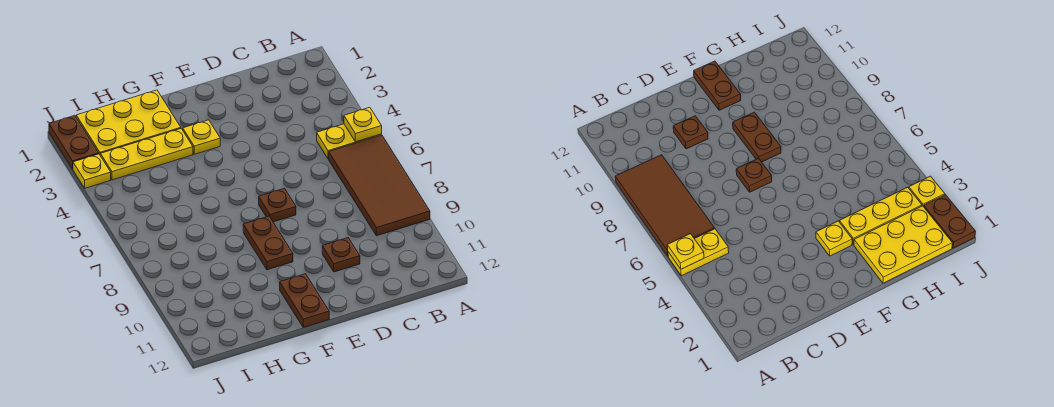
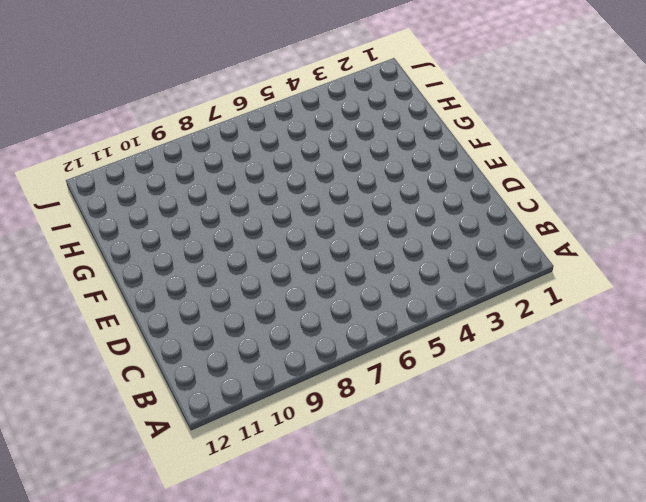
none -> yellow 1x2 plate [317,124,382,159]
none -> brown 2x4 tile [329,135,430,236]
none -> brown 1x1 plate [322,238,360,272]

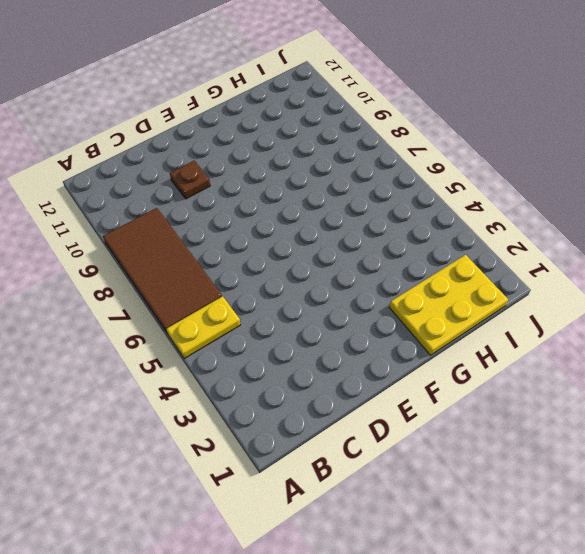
none -> brown 1x1 plate [259,188,296,222]
none -> yellow 1x1 plate [183,120,220,154]
none -> brown 1x2 plate [243,216,293,270]

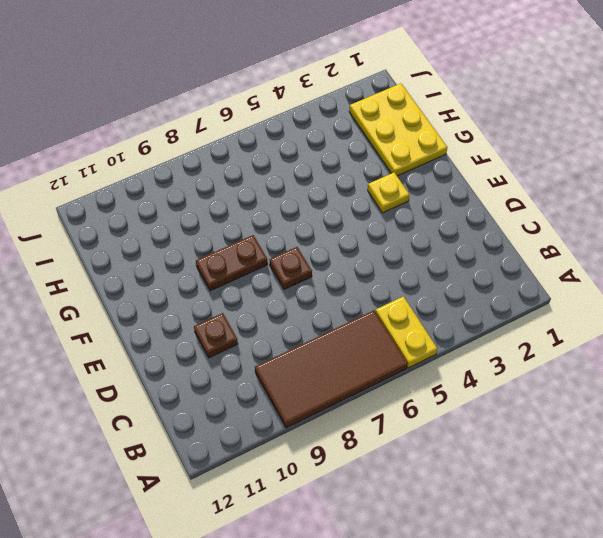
none -> brown 1x2 plate [280,274,329,327]
none -> yellow 1x3 plate [100,129,193,180]
none -> brown 1x2 plate [49,116,99,169]

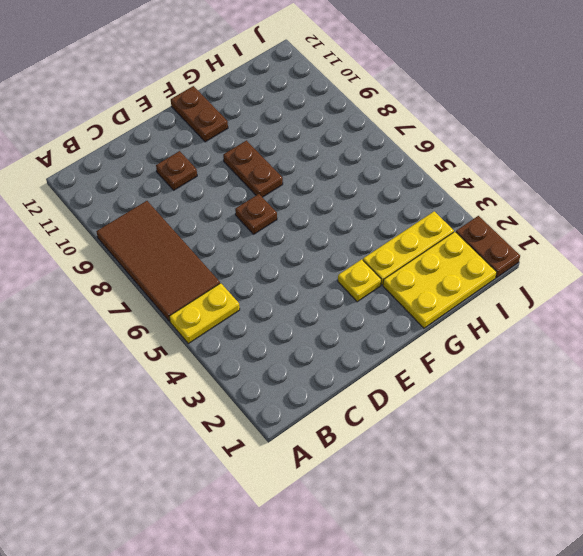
none -> yellow 1x1 plate [73,154,111,188]
none -> yellow 1x1 plate [344,107,382,142]

